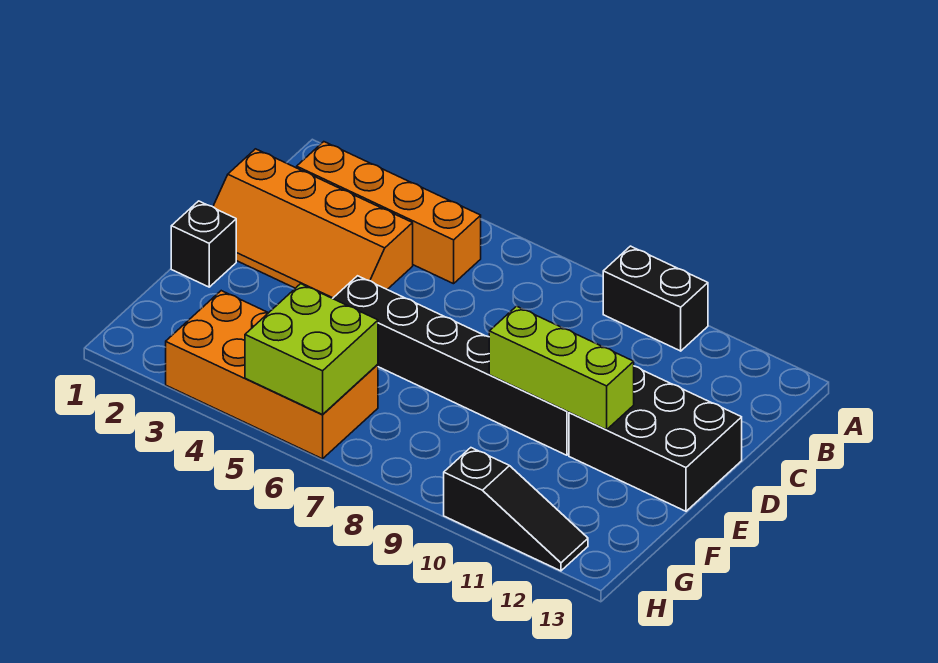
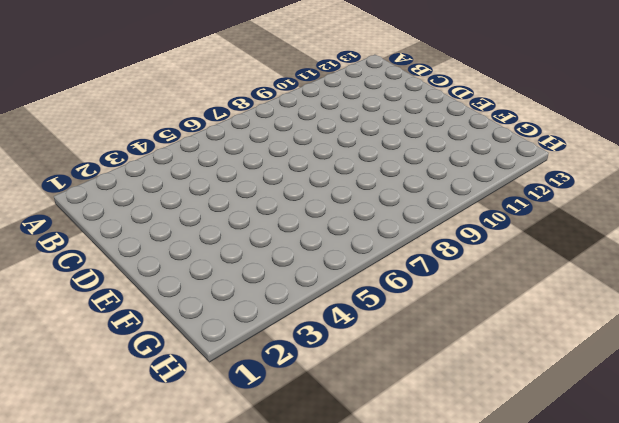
none -> black 1x2 brick [603,246,708,351]
none -> orange 1x4 brick [297,142,481,284]

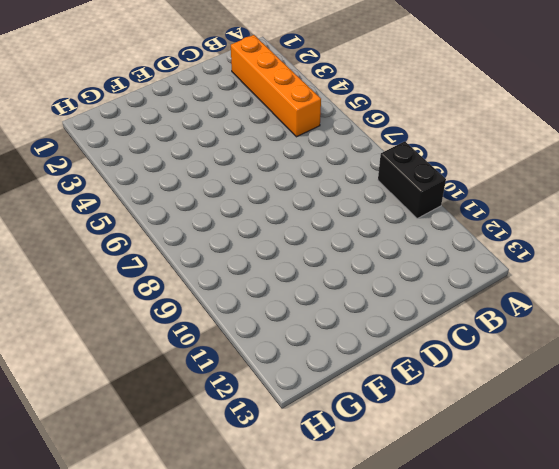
none -> orange 2x4 slope [213,149,413,299]
none -> black 2x3 brick [569,366,742,511]

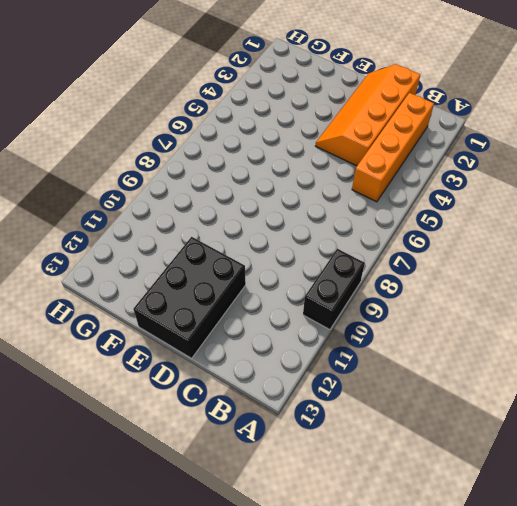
none -> black 1x1 brick [171,201,236,287]
none -> black 1x6 brick [333,276,569,455]

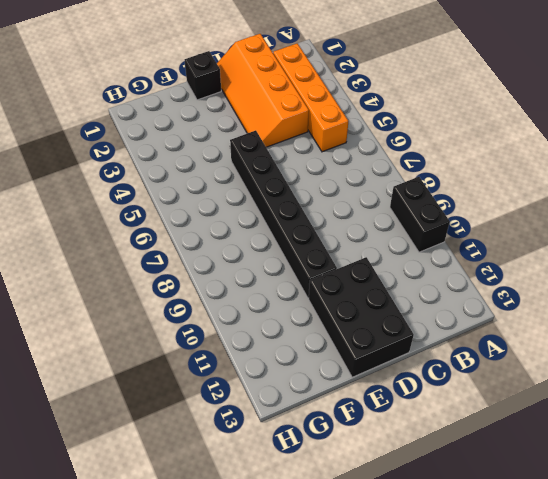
none -> orange 2x4 brick [166,291,378,459]
none -> black 1x3 slope [444,448,588,571]

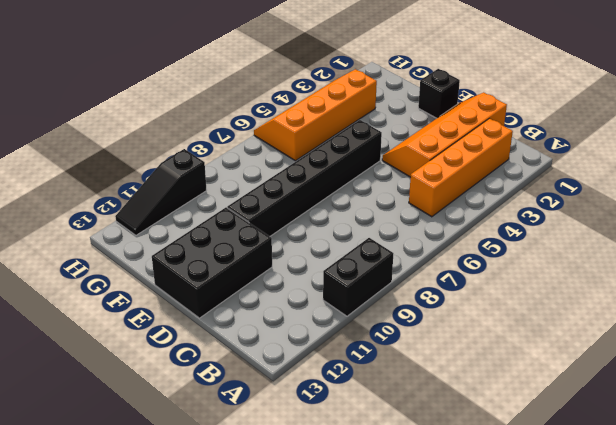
orange 2x4 slope [254,69,377,161] -> orange 2x4 brick [166,291,378,459]
none -> lime 1x3 brick [489,306,634,430]
none -> lime 2x2 brick [245,284,378,415]

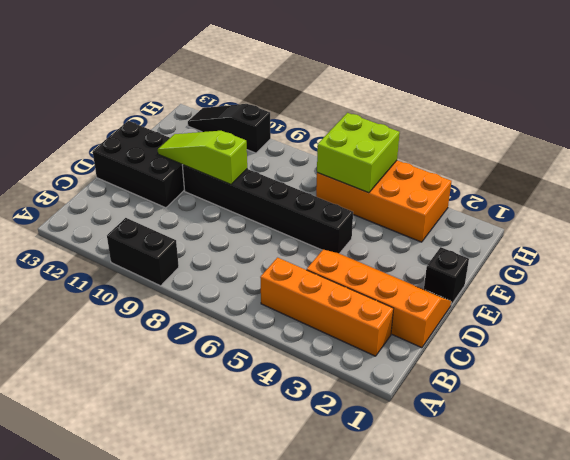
lime 1x3 slope [158,131,247,184] -> lime 1x3 brick [489,306,634,430]

